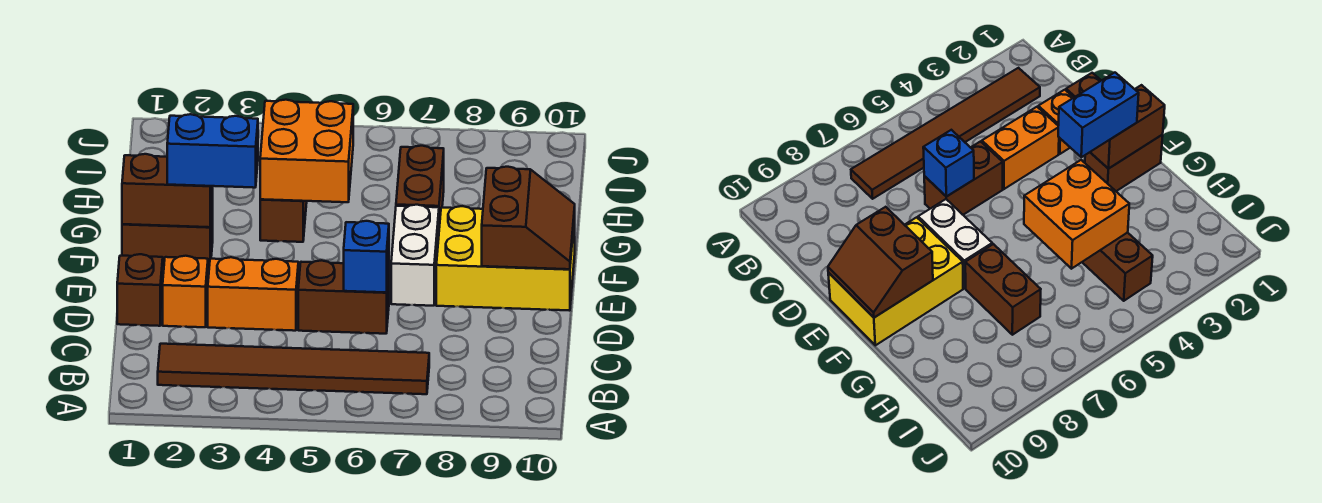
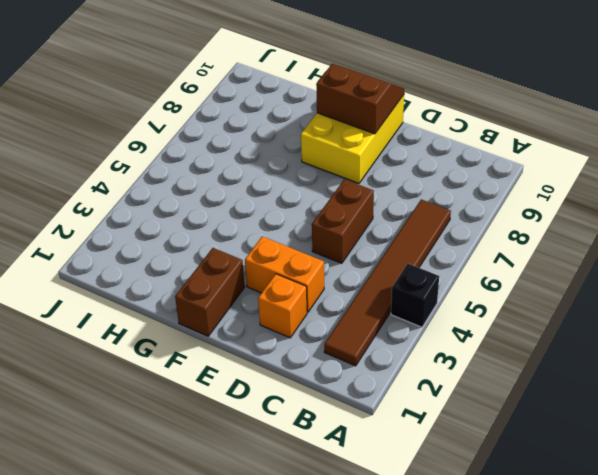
black 1x1 brick [391,264,439,327] -> none
orange 1x2 brick [245,236,324,312] -> orange 1x2 brick turned to [208,257,298,331]
none -> brown 1x1 brick [117,254,163,326]
none -> white 1x2 brick [391,205,439,306]
none -> brown 1x3 brick [260,199,307,242]

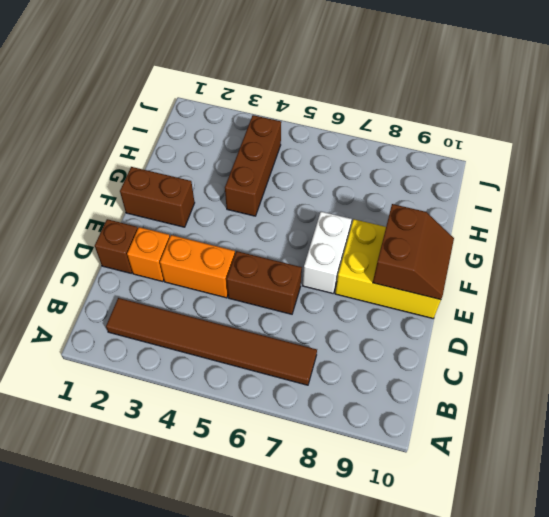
none -> brown 1x2 brick [396,146,444,228]
none -> blue 1x1 brick [344,221,389,293]
none -> brown 1x2 brick [122,154,213,227]

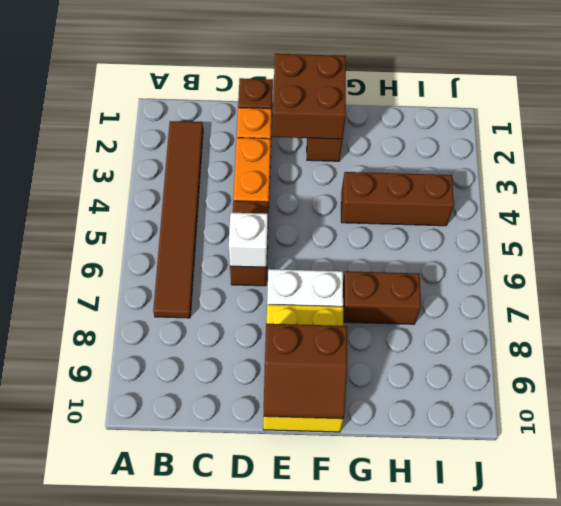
white 1x1 brick [229,213,268,267] -> blue 1x1 brick [344,221,389,293]
brown 2x2 brick [272,54,346,139] -> brown 1x2 brick [122,154,213,227]
none -> orange 2x2 brick [260,100,353,202]
none -> blue 1x2 brick [167,114,258,188]

